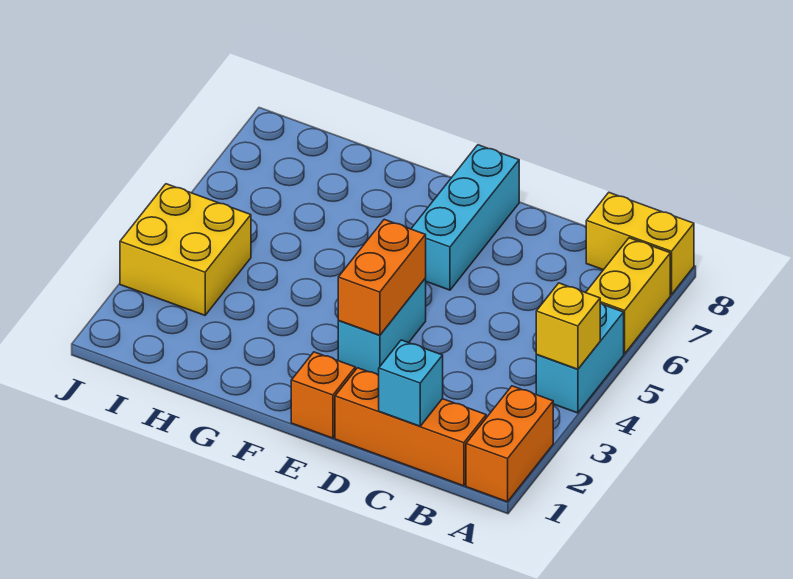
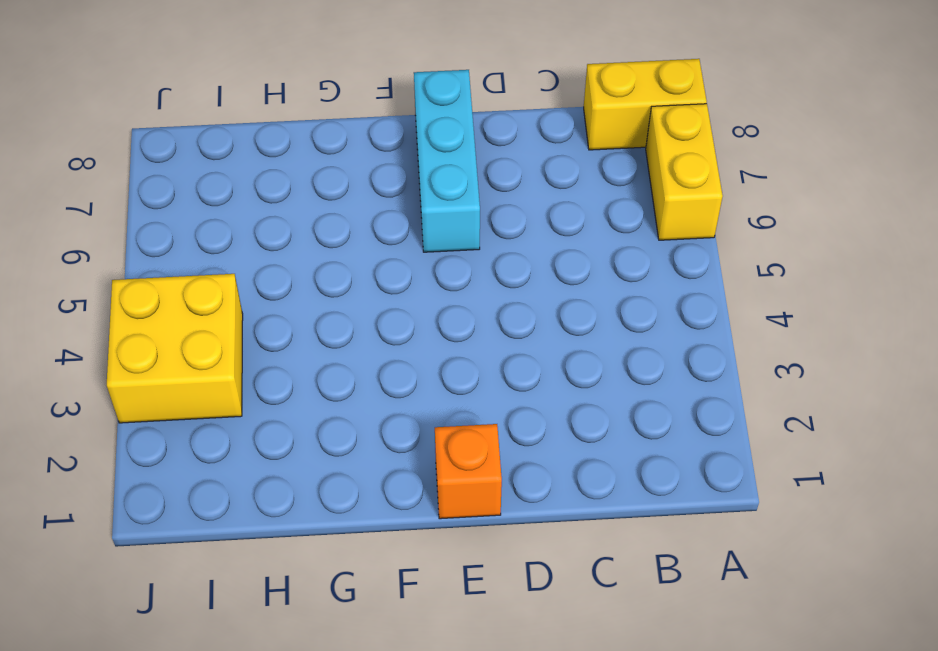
none -> orange 1x2 brick [466,386,553,502]
none -> cyan 1x2 brick [536,303,624,413]
none -> orange 1x3 brick [335,368,486,486]

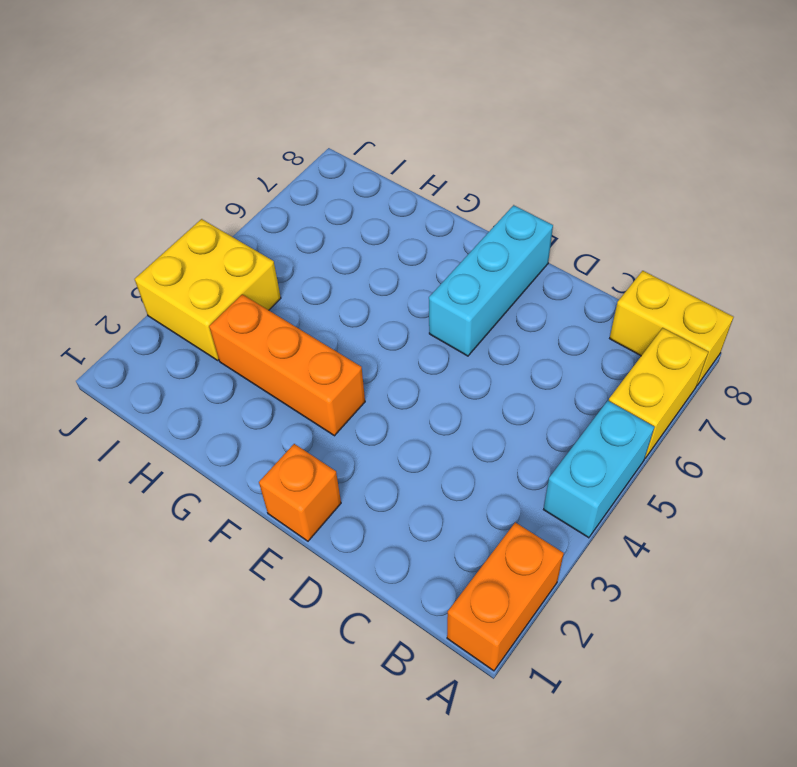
orange 1x3 brick [209,294,365,436] -> orange 1x3 brick moved to [335,368,486,486]
none -> cyan 1x2 brick [338,278,426,375]
none -> yellow 1x1 brick [536,283,600,369]
none -> cyan 1x1 brick [379,340,443,426]

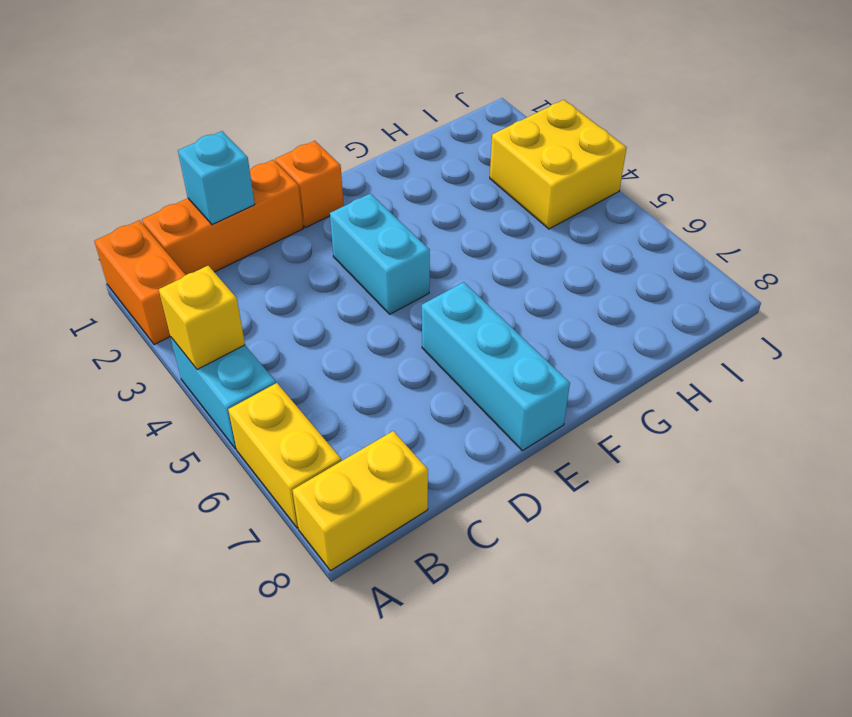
none -> orange 1x2 brick [338,219,426,335]

